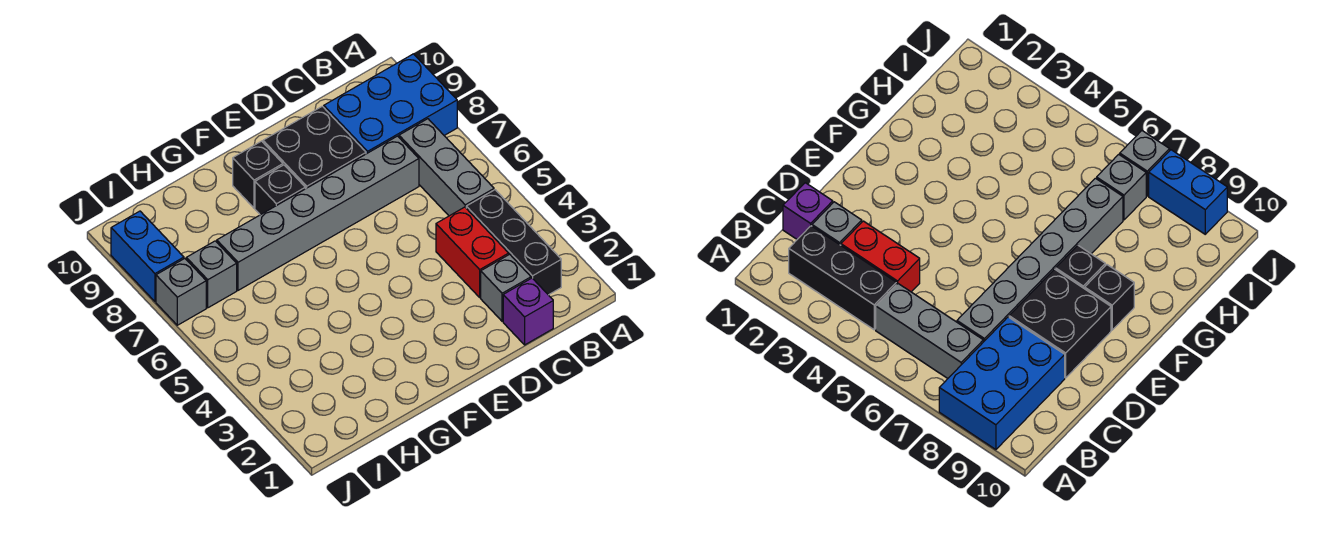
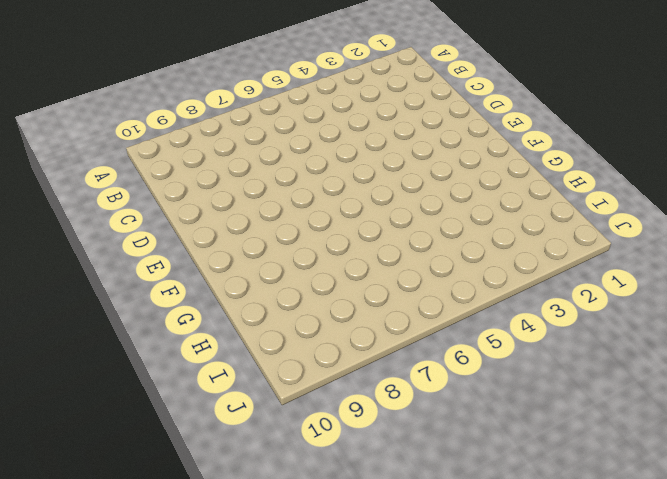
none -> blue 2x3 brick [324,54,457,154]
none -> black 1x3 brick [466,190,561,295]
none -> grey 1x3 brick [399,119,494,216]

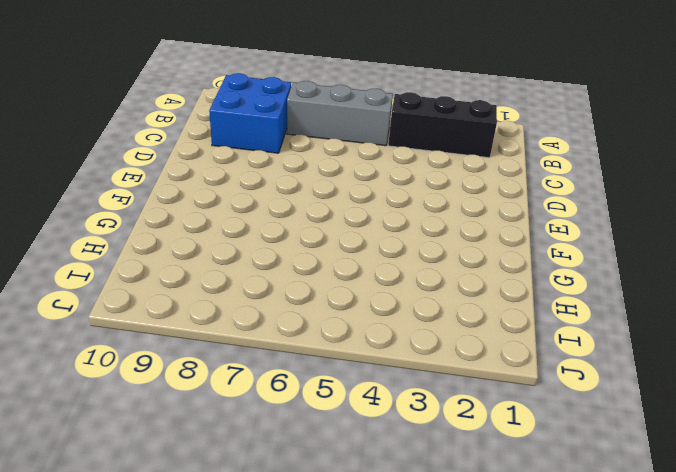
blue 2x2 brick [209,73,291,153] -> blue 2x3 brick [324,54,457,154]
none -> purple 1x1 brick [503,278,553,345]
none -> grey 1x1 brick [481,254,531,321]
none -> red 1x2 brick [436,207,509,297]

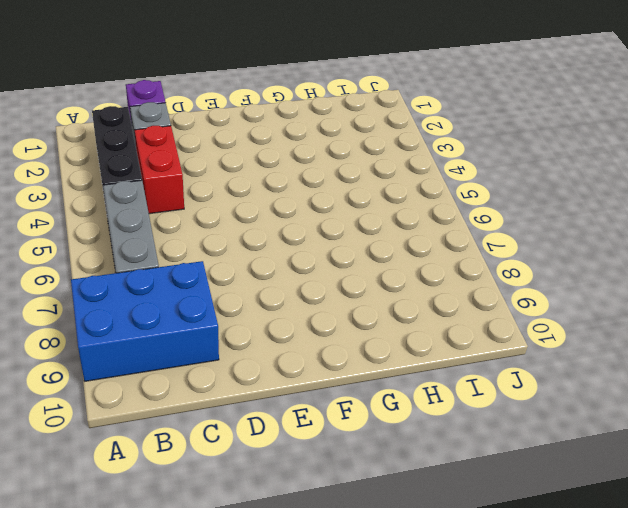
none -> grey 1x6 brick [217,136,419,290]
none -> black 2x2 brick [263,106,366,189]
none -> black 1x1 brick [255,165,305,215]

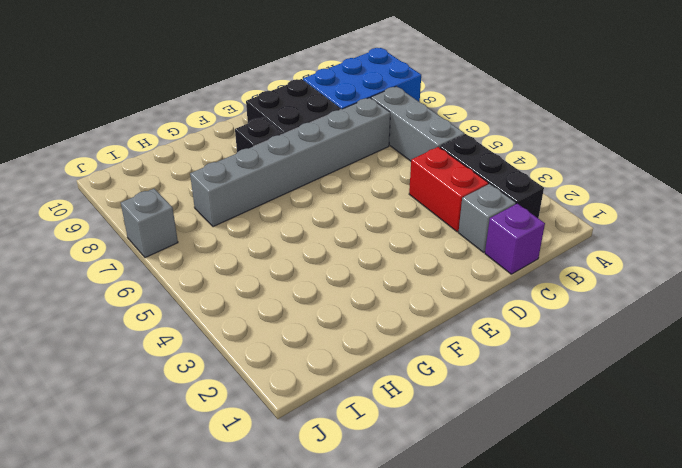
none -> black 1x1 brick [233,141,283,208]
none -> grey 1x1 brick [186,241,237,308]
none -> blue 1x2 brick [111,211,184,302]

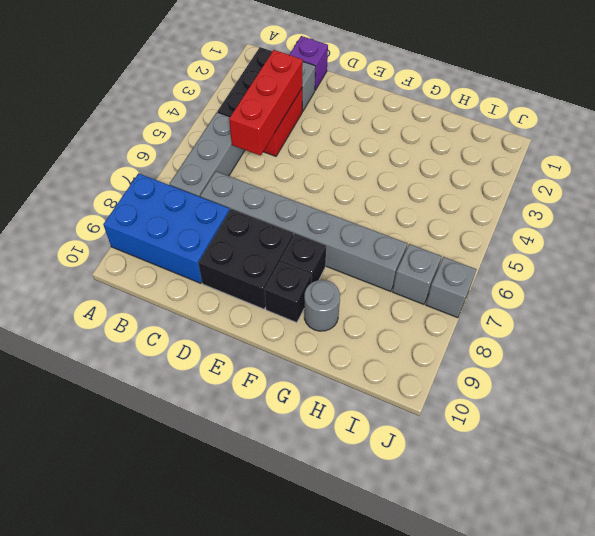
red 1x3 brick [229,50,303,156] -> none
grey 1x1 round brick [304,280,340,331] -> none
none -> blue 1x2 brick [111,211,184,302]

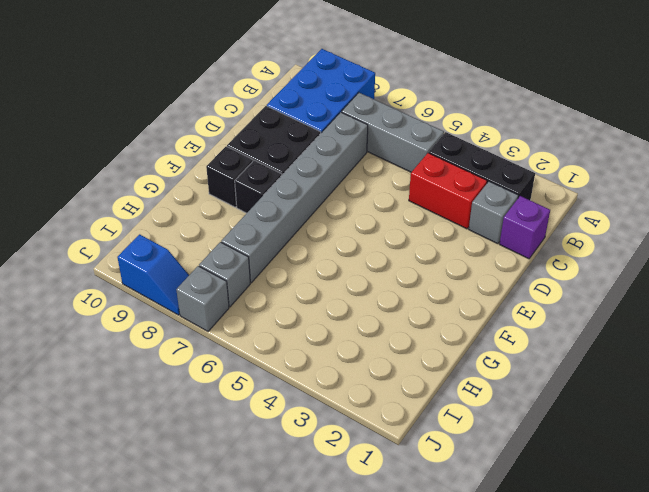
blue 1x2 slope [117,234,189,315] -> blue 1x2 brick [111,211,184,302]

